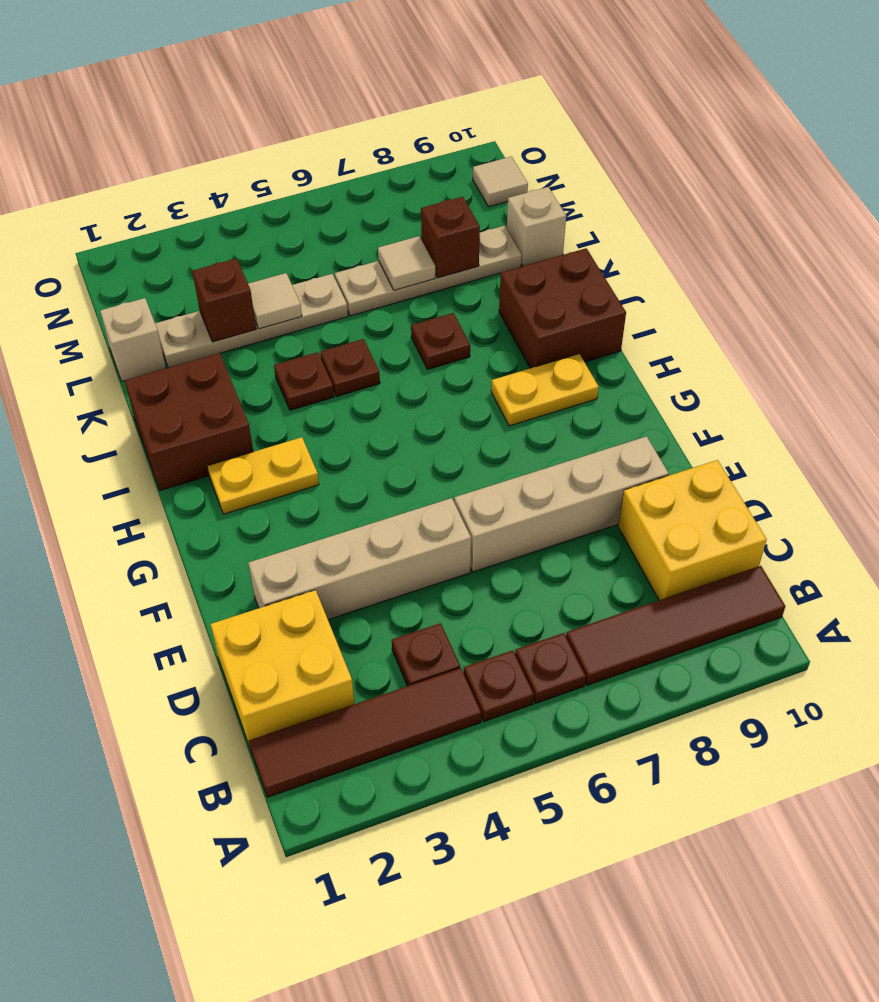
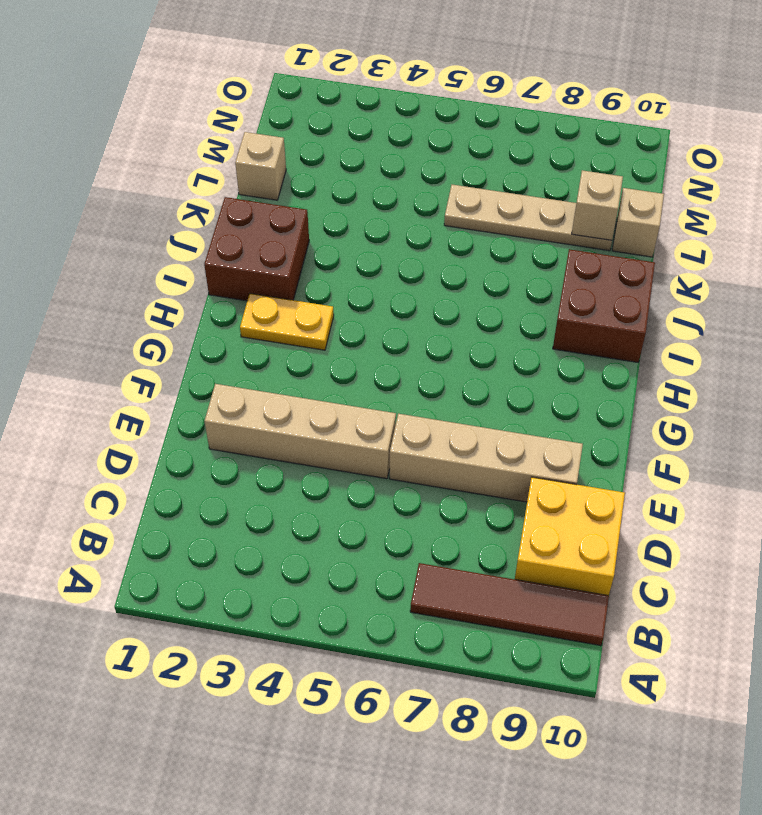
tan 1x1 brick [572,170,623,240] -> none
none -> brown 1x4 tile [249,668,481,797]
none -> brown 1x1 plate [464,650,534,722]
none -> brown 1x1 plate [515,633,586,703]

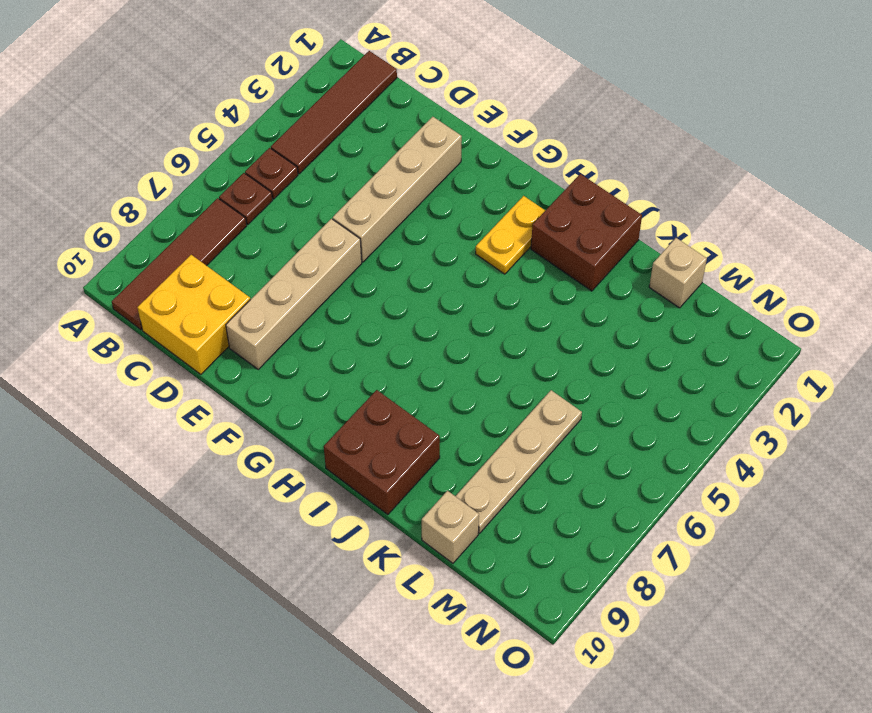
none -> yellow 2x2 brick [210,590,354,747]
none -> brown 1x1 plate [392,623,460,686]
none -> yellow 1x2 plate [491,354,599,426]

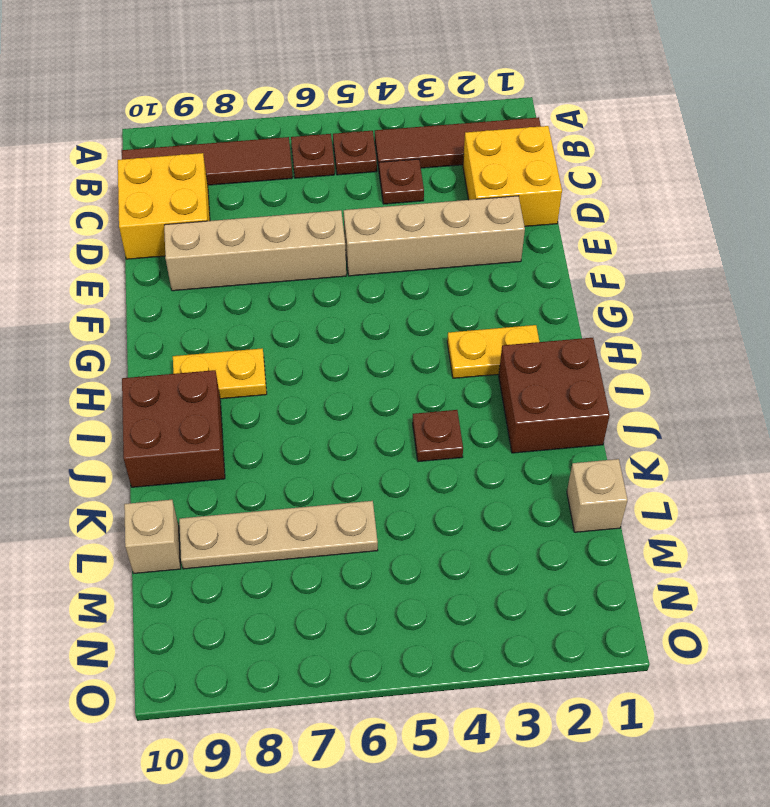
none -> brown 1x1 plate [320,339,380,396]
none -> brown 1x1 plate [411,313,470,369]
none -> tan 1x4 plate [155,274,348,368]

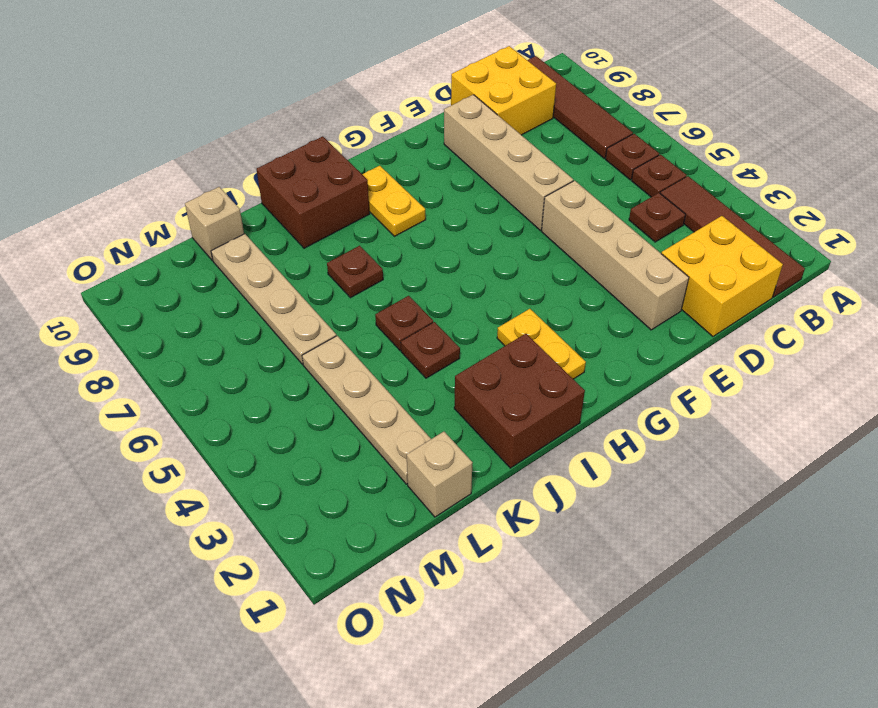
none -> tan 1x1 tile [473,157,528,207]
none -> brown 1x1 brick [192,258,256,342]
none -> tan 1x1 tile [248,273,302,329]

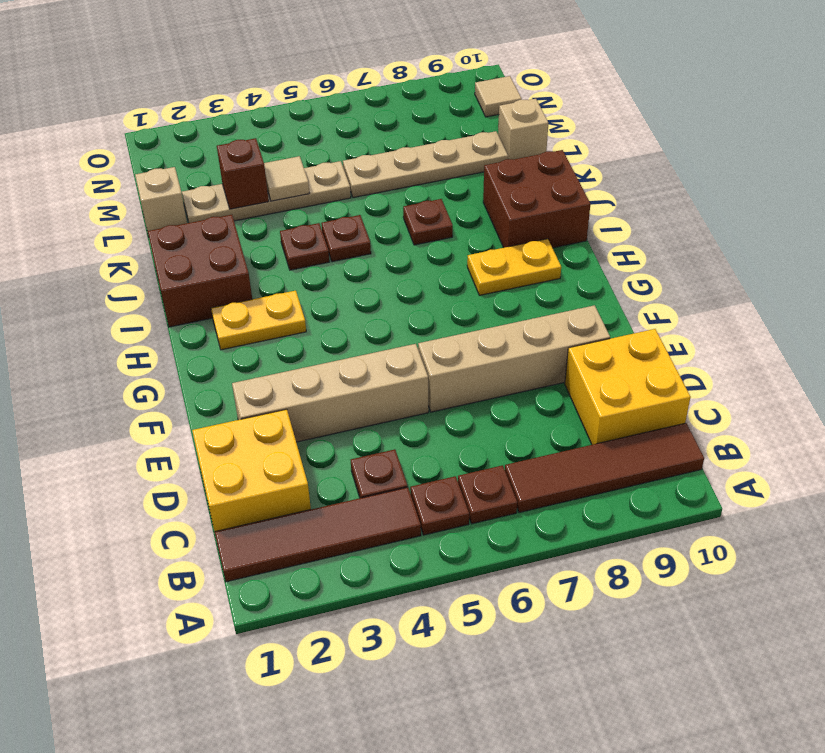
none -> tan 1x1 tile [378,236,435,290]
none -> brown 1x1 brick [421,197,480,278]

